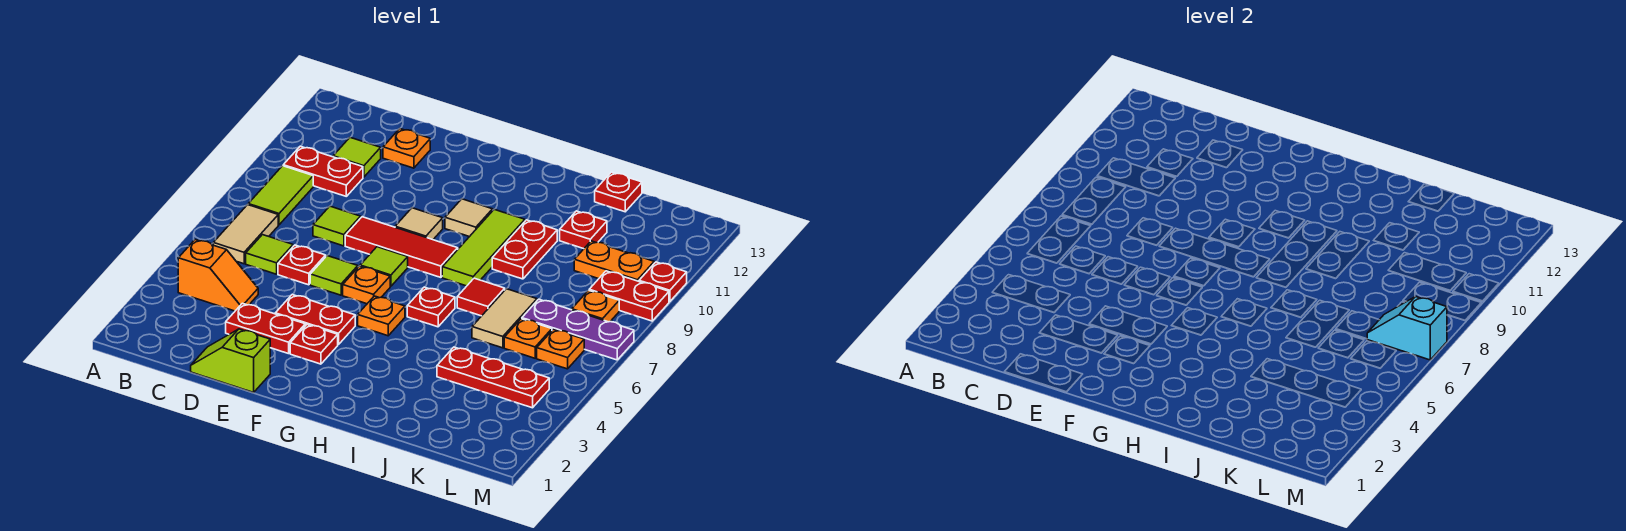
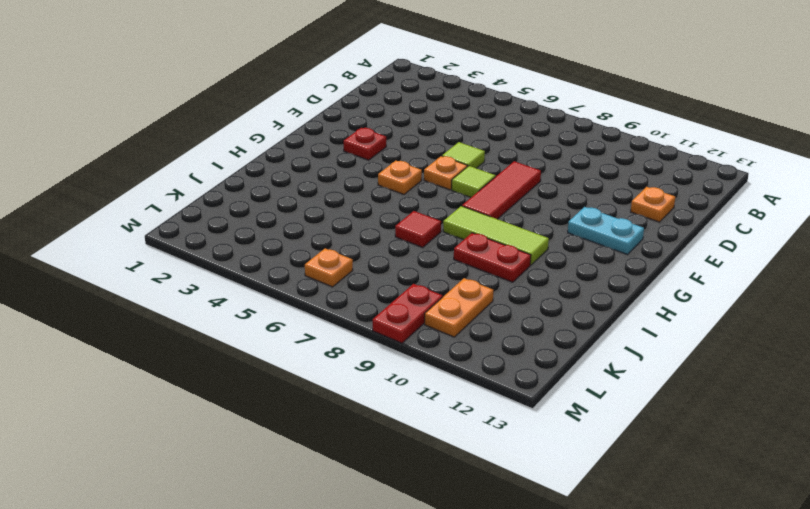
cyan 1x2 plate [568,207,644,254] -> none
none -> orange 1x2 slope [178,239,258,311]
none -> tan 1x2 tile [213,205,278,264]
none -> lime 1x2 tile [248,166,313,225]
none -> red 1x2 plate [283,146,363,196]

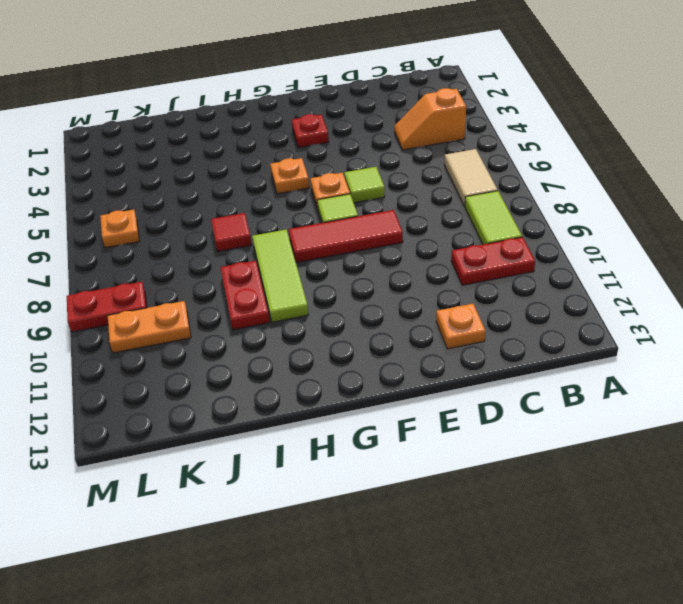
none -> lime 1x1 tile [246,235,293,274]
none -> lime 1x1 tile [333,138,381,177]
none -> lime 1x2 slope [191,329,270,392]
none -> red 1x2 plate [226,303,305,354]

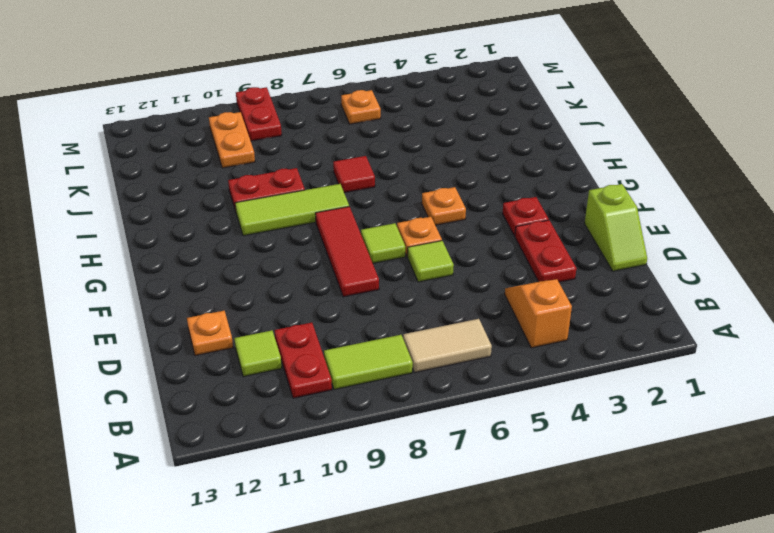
none -> lime 1x1 tile [246,235,293,274]
none -> red 1x1 plate [278,245,326,285]
none -> lime 1x1 tile [313,206,361,246]
none -> red 1x2 plate [275,294,355,345]

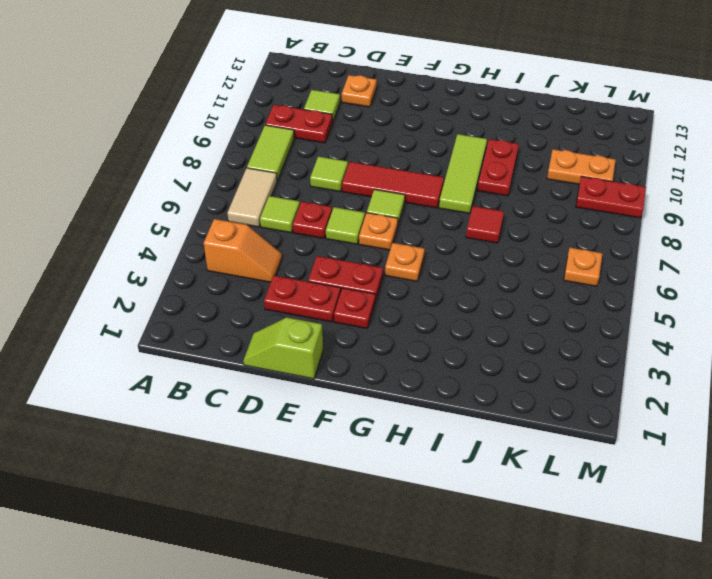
none -> tan 1x1 tile [395,208,443,240]
none -> tan 1x1 tile [445,199,493,237]
none -> red 1x1 plate [407,287,455,327]
none -> red 1x3 plate [437,347,549,408]

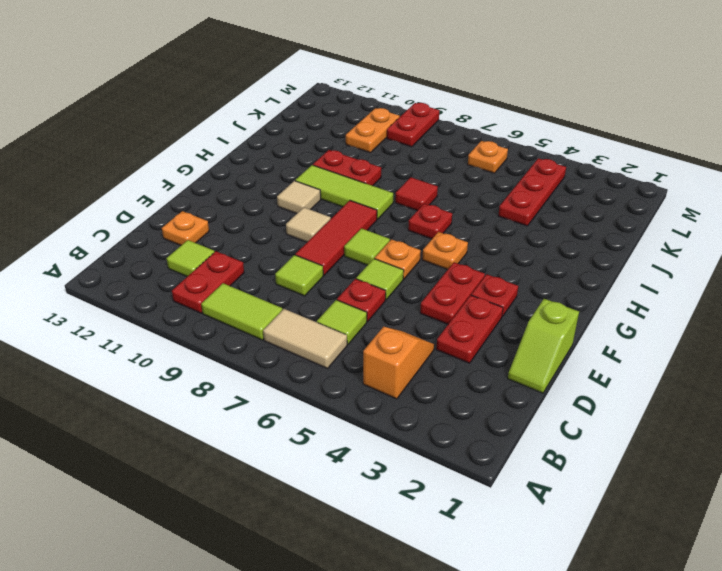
none -> tan 1x2 tile [472,289,537,348]
none -> red 1x1 plate [560,211,607,249]
none -> red 1x1 plate [595,172,642,212]
none -> orange 1x1 plate [504,319,552,358]

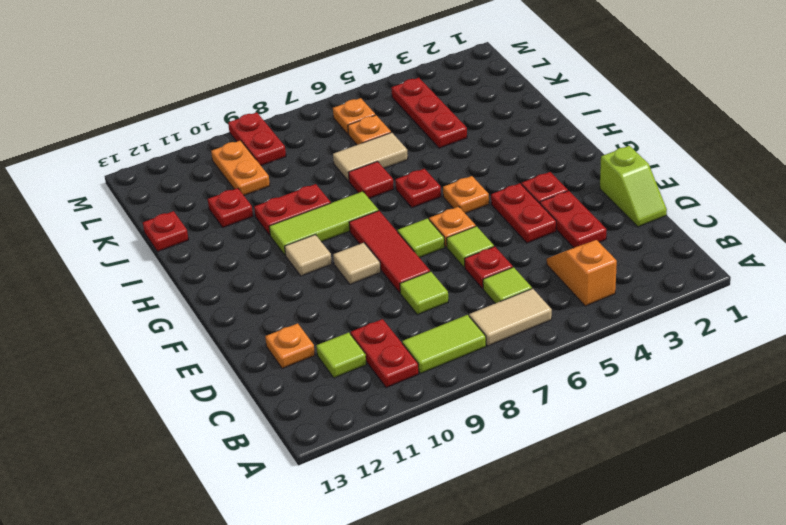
none -> purple 1x3 plate [522,299,634,360]
none -> orange 1x1 plate [571,290,619,322]
none -> red 1x1 plate [639,262,687,302]
none -> cyan 1x2 slope [1367,297,1447,360]

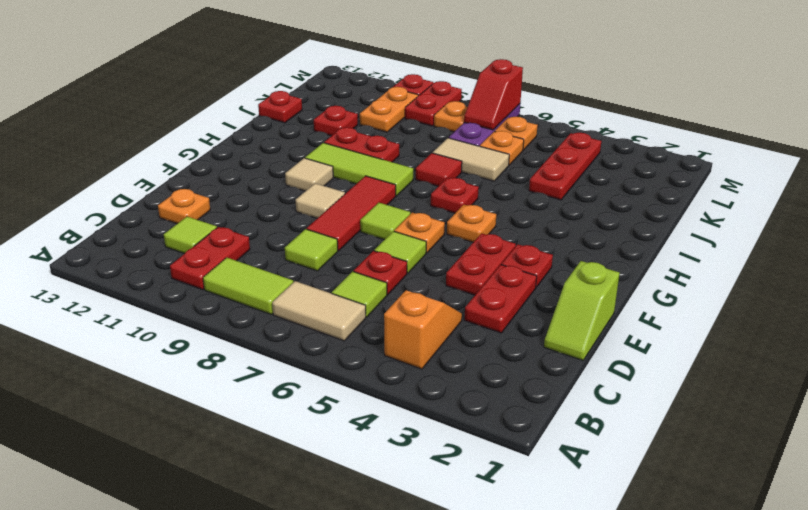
red 1x2 slope [464,59,523,130] -> cyan 1x2 slope [1367,297,1447,360]

